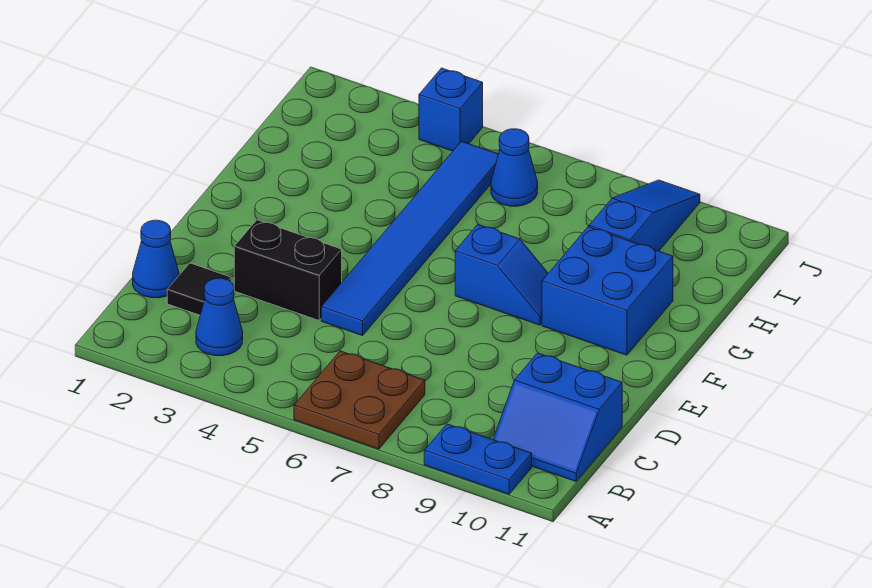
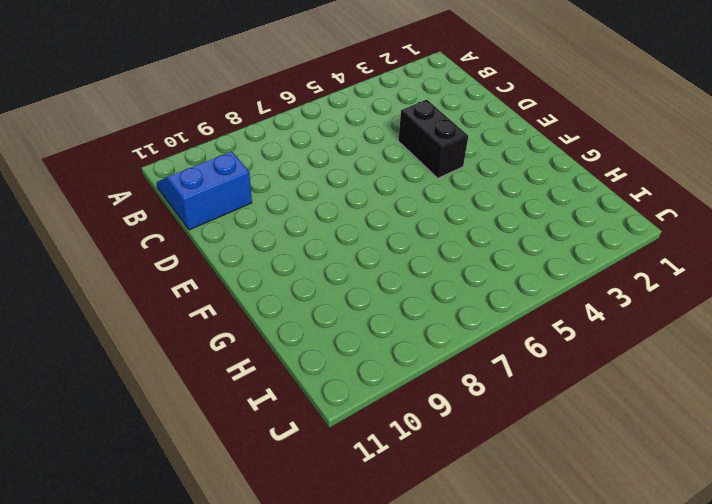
black 1x2 brick [398,100,468,178] -> black 1x2 brick turned to [234,220,342,320]
none -> brown 2x2 plate [294,351,425,449]
none -> blue 1x2 plate [424,424,532,494]
none -> blue 1x1 cone [196,278,243,356]

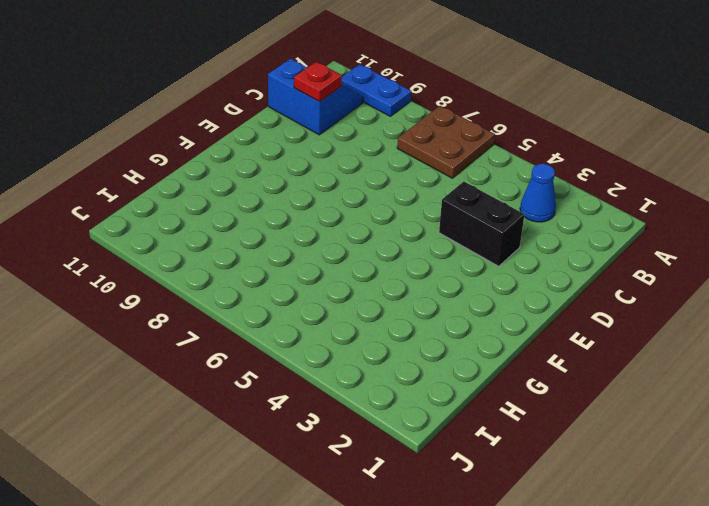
red 1x1 plate [294,62,342,102] -> none
none -> blue 1x1 cone [133,220,179,298]
none -> black 1x1 tile [167,263,231,315]
none -> blue 1x6 tile [321,141,498,336]

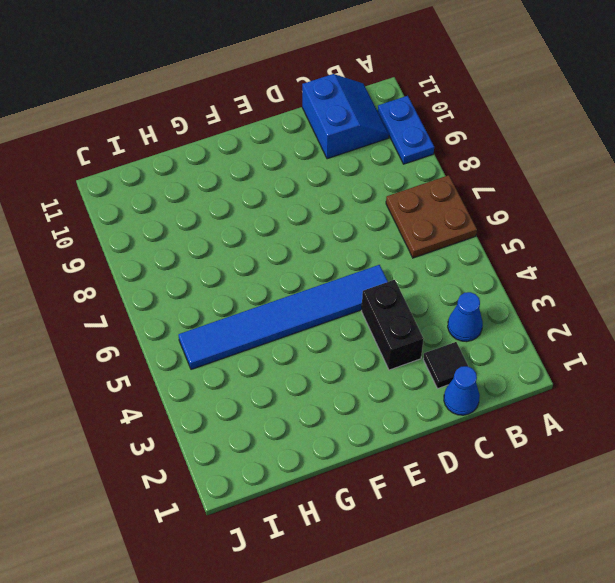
none -> blue 1x2 slope [455,225,548,325]
none -> blue 2x2 brick [542,227,673,355]
none -> blue 1x3 slope [589,180,700,251]

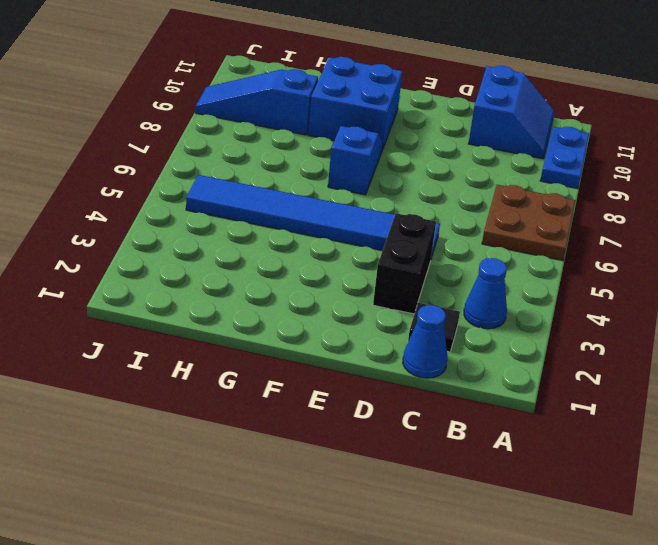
none -> blue 1x1 cone [491,129,538,206]
none -> blue 1x1 brick [419,68,483,151]

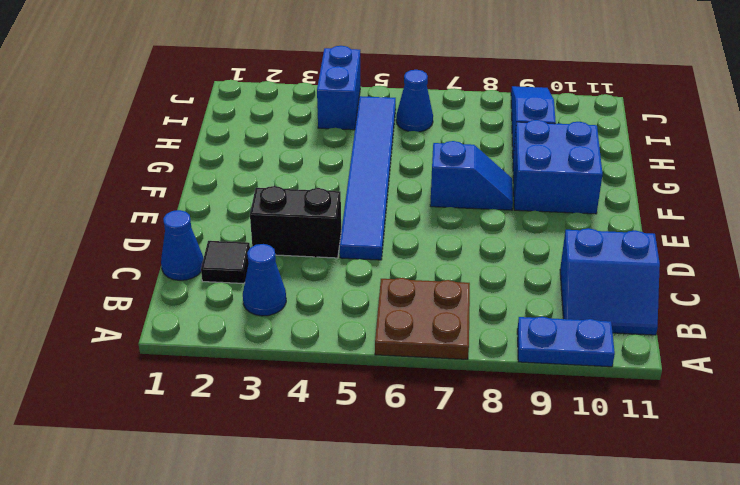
blue 1x2 brick [317,46,360,130] -> blue 1x1 brick [419,68,483,151]

